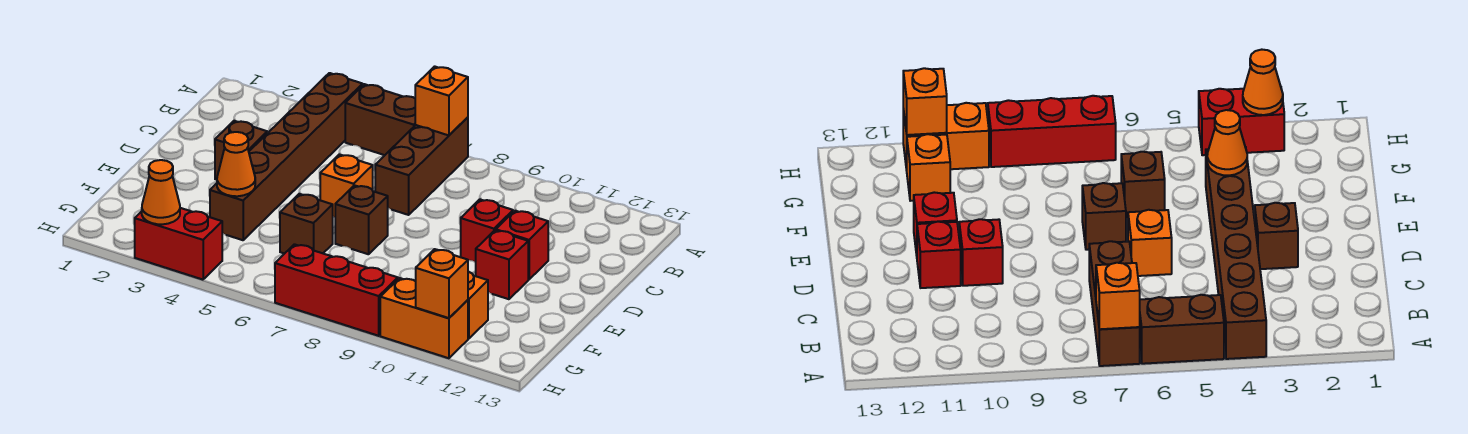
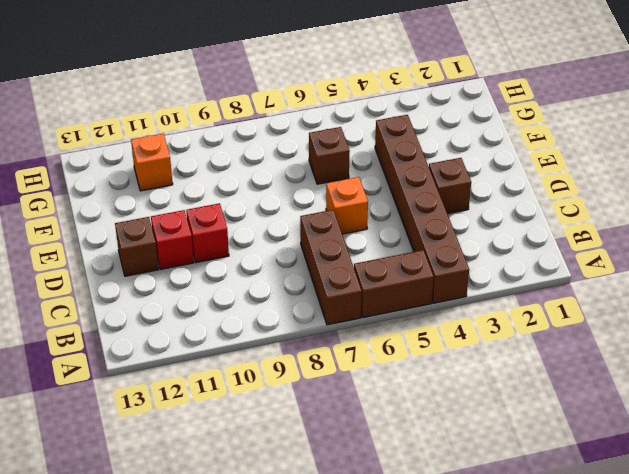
brown 1x1 brick [115,217,158,276] -> brown 1x1 brick moved to [335,185,388,254]
none -> red 1x1 brick [476,230,528,299]
none -> red 1x2 brick [135,208,222,280]
none -> red 1x3 brick [275,244,398,336]

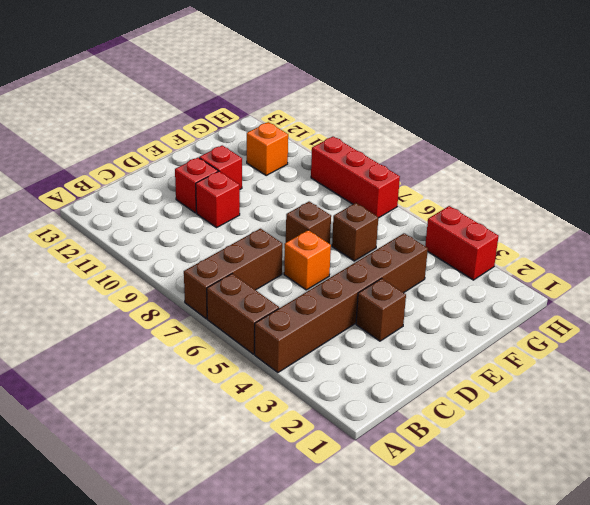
none -> orange 1x2 brick [380,278,468,358]
none -> orange 1x1 brick [415,66,468,135]
none -> orange 1x1 cone [217,132,255,196]

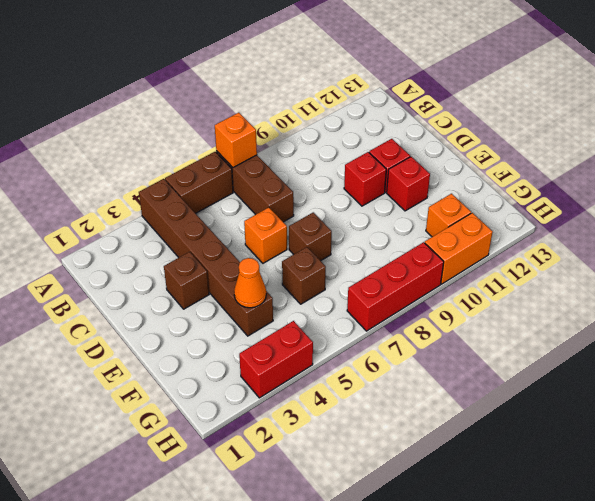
none -> orange 1x1 cone [142,160,180,224]
none -> orange 1x1 brick [416,249,468,318]

